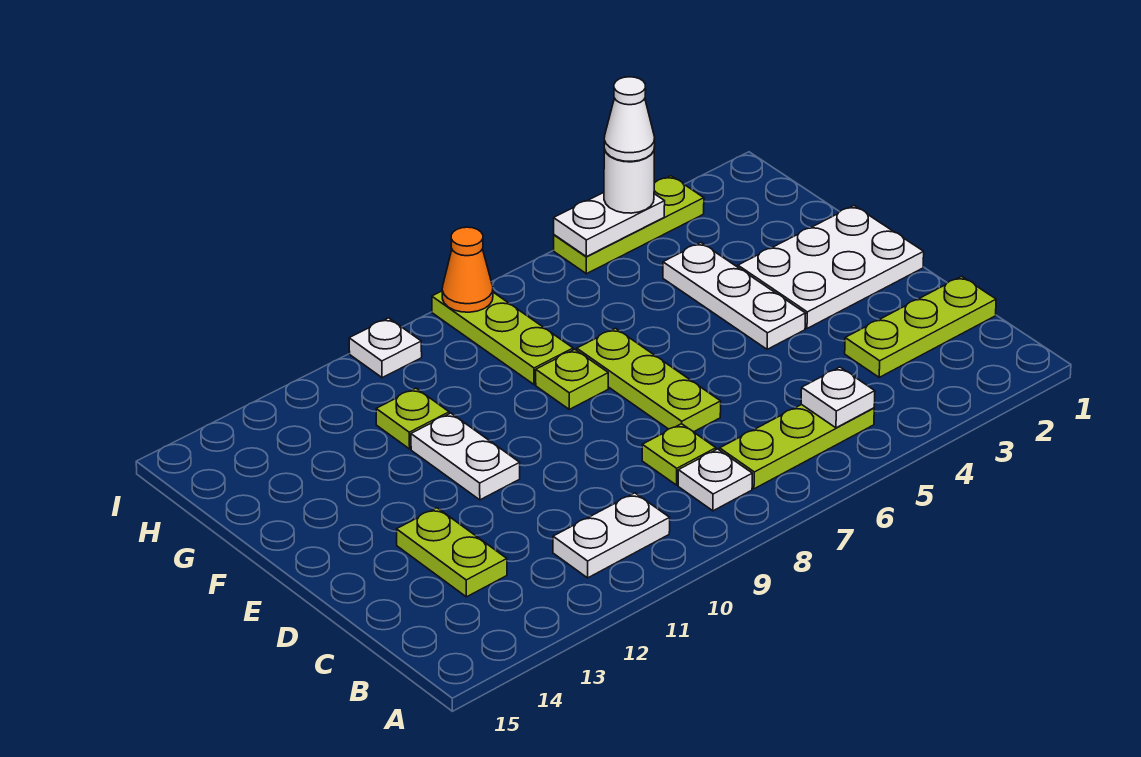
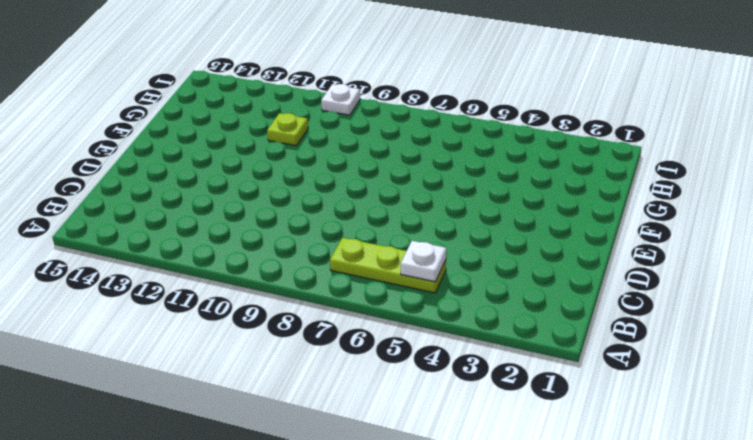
none -> white 1x1 plate [678,449,752,511]
none -> white 1x2 plate [553,493,670,578]
none -> lime 1x3 plate [845,276,996,377]

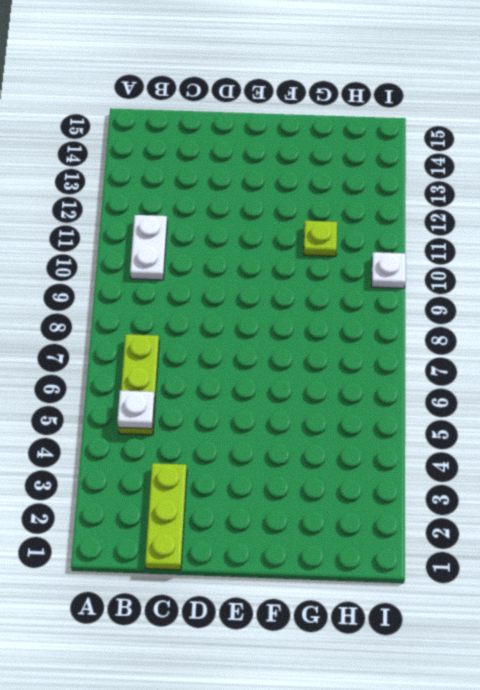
none -> white 1x1 plate [678,449,752,511]
none -> lime 1x1 plate [642,424,716,485]
none -> lime 1x2 plate [397,508,507,597]

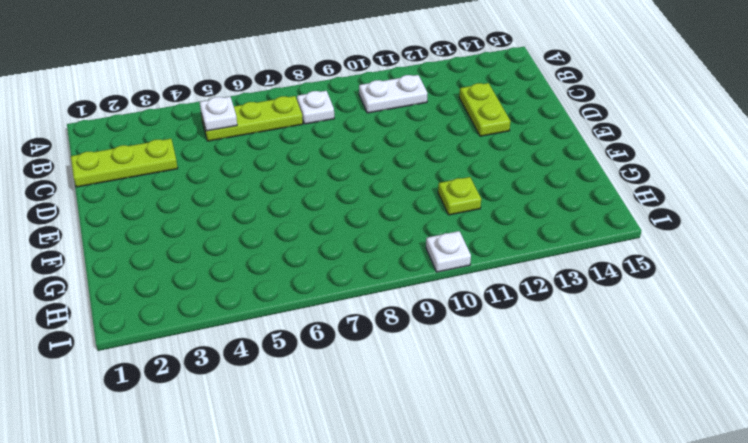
none -> lime 1x1 plate [642,424,716,485]
none -> lime 1x3 plate [577,328,721,432]
none -> white 2x3 plate [738,206,924,328]

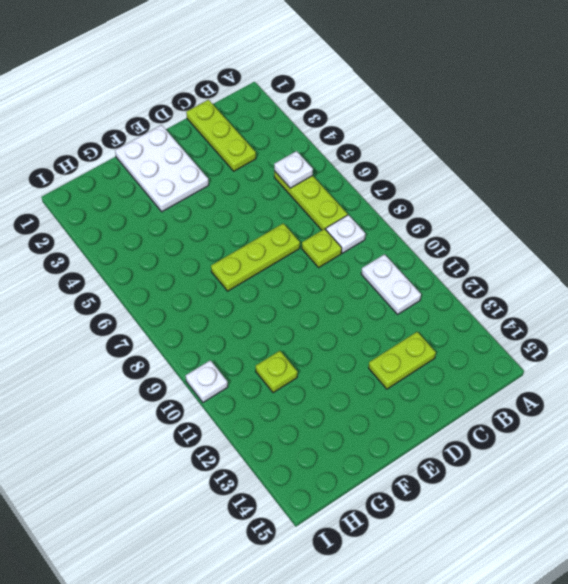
none -> white 1x3 plate [663,243,806,349]
none -> white 1x2 plate [411,413,520,500]
none -> lime 1x1 plate [536,349,608,409]

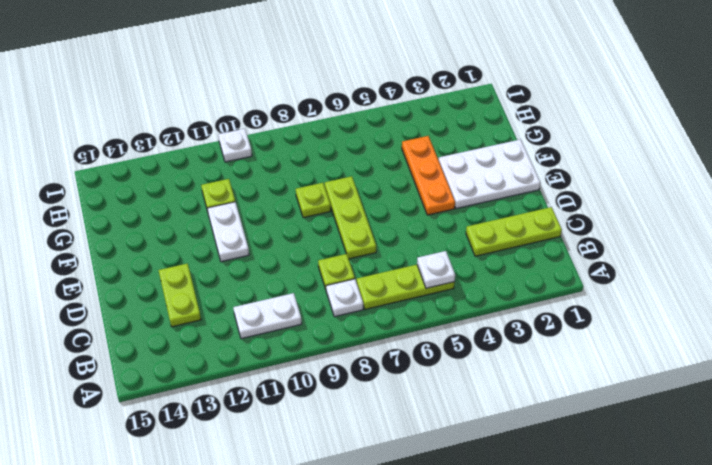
orange 1x3 plate [402,136,455,215] -> white 1x3 plate [663,243,806,349]
none -> lime 1x3 plate [432,291,573,385]
none -> lime 1x3 plate [554,176,704,274]
none -> white 1x2 plate [554,193,665,257]

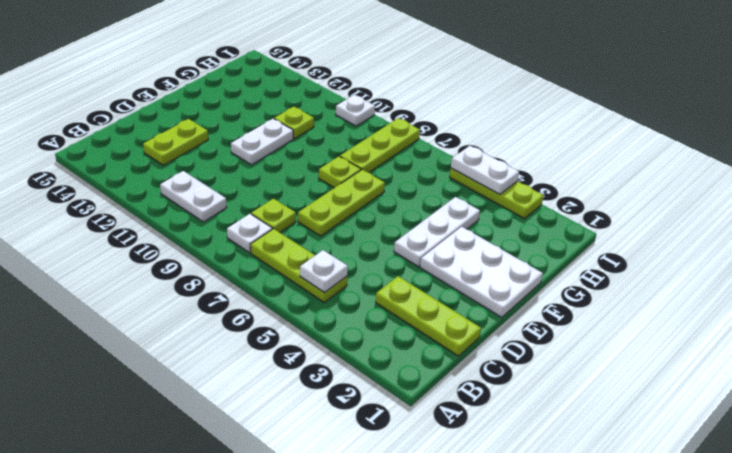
none -> orange 1x1 cone [442,227,493,312]
none -> white 1x1 round brick [604,147,655,213]
none -> white 1x1 cone [604,77,655,161]

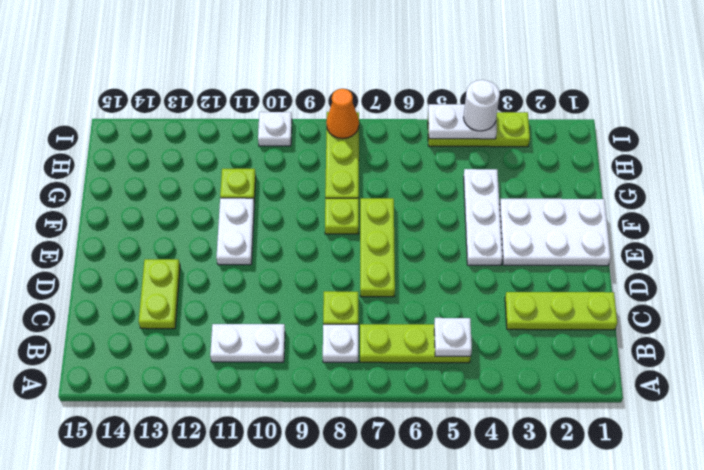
none -> white 1x1 cone [604,77,655,161]

